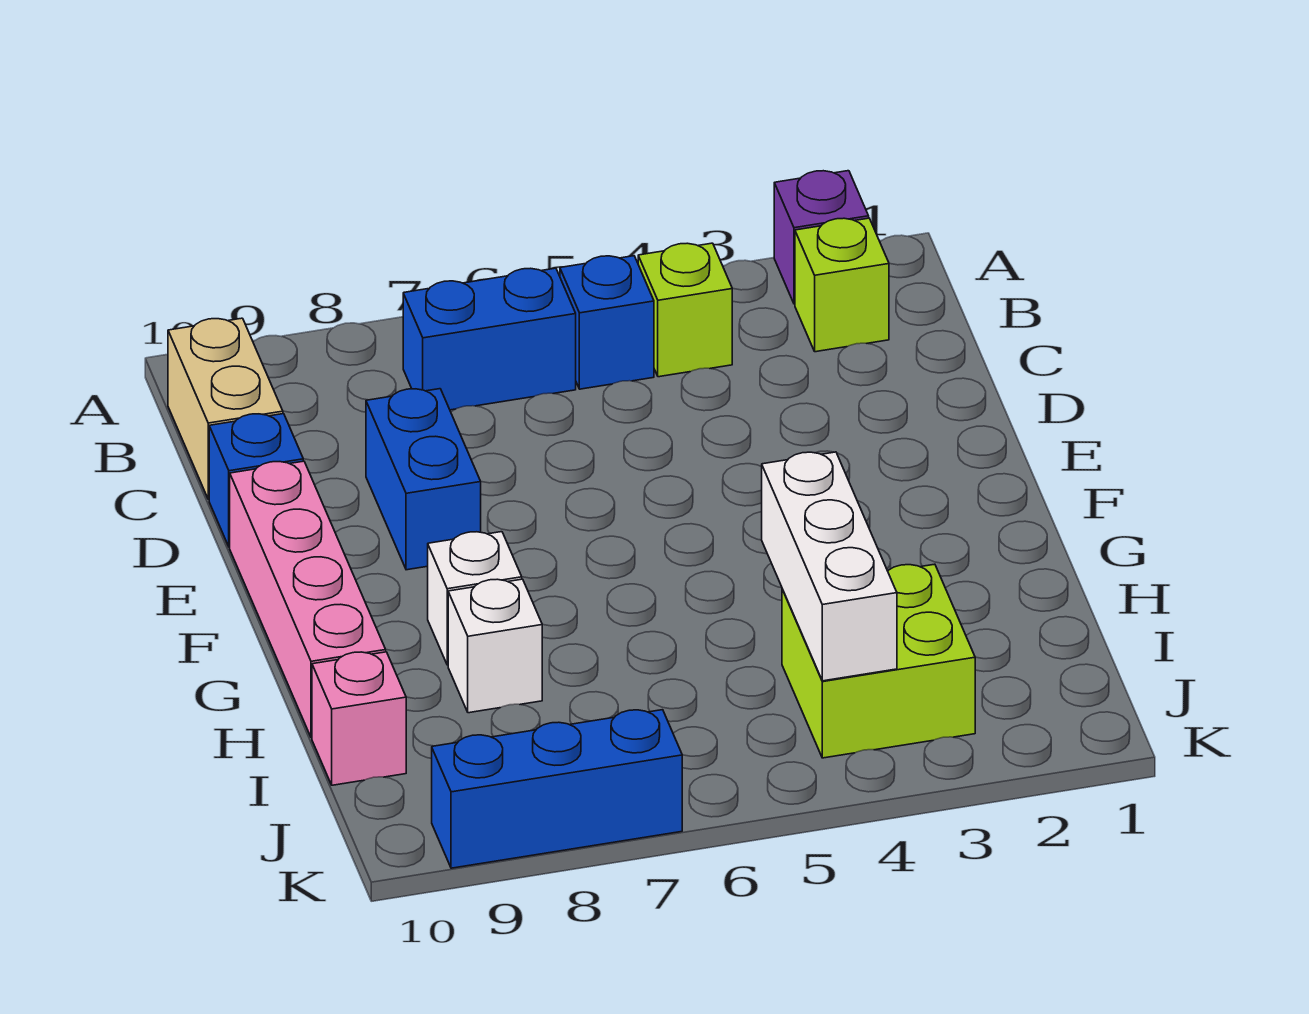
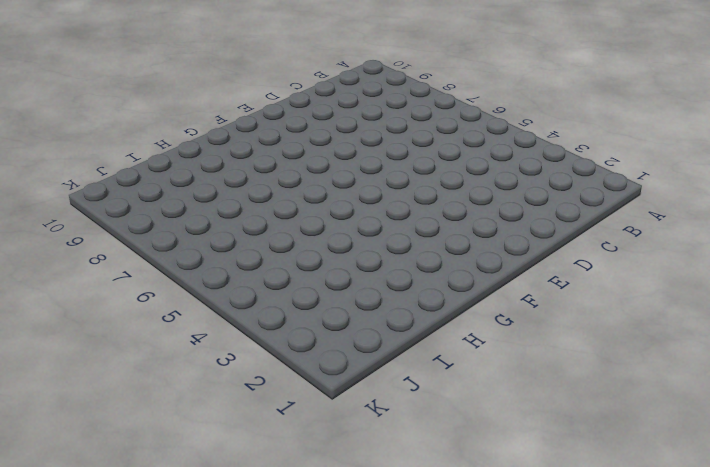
none -> purple 1x1 brick [774,171,869,304]
none -> lime 1x1 brick [795,218,889,352]
none -> lime 1x1 brick [638,243,732,377]

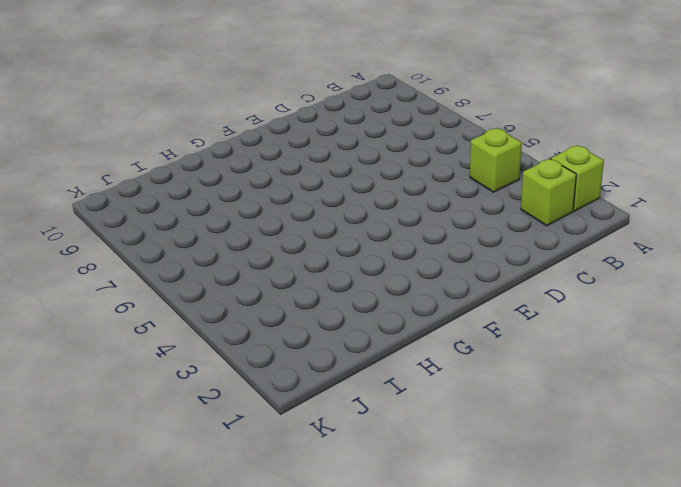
lime 1x1 brick [551,145,604,211] -> purple 1x1 brick [774,171,869,304]
none -> blue 1x1 brick [560,256,654,389]
none -> blue 1x2 brick [403,268,576,410]
none -> tan 1x2 brick [168,318,283,499]

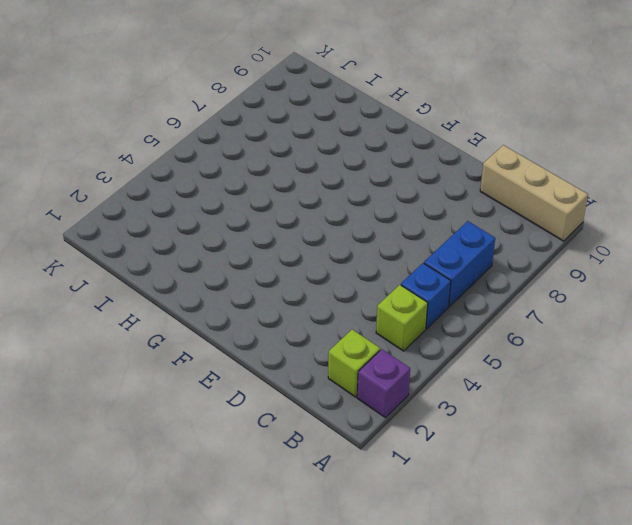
tan 1x3 brick [480,145,588,241] -> tan 1x2 brick [168,318,283,499]
none -> blue 1x2 brick [366,389,481,570]
none -> blue 1x1 brick [209,414,303,547]
none -> pink 1x4 brick [230,461,386,738]

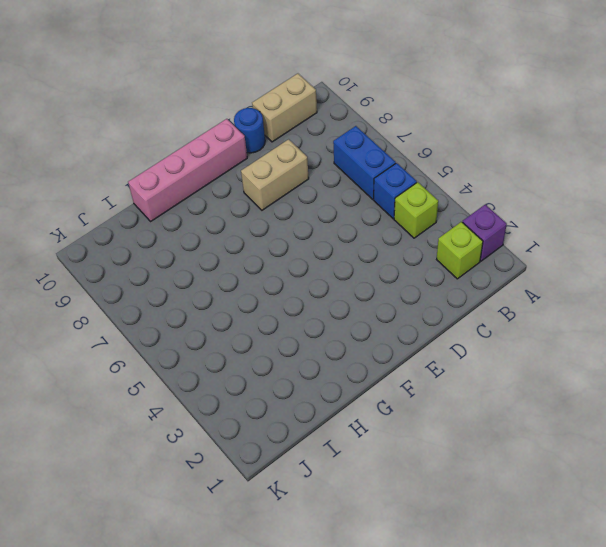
tan 1x2 brick [241,139,309,210] -> blue 1x2 brick [366,389,481,570]
blue 1x1 round brick [234,108,265,153] -> blue 1x1 brick [209,414,303,547]
none -> white 1x1 brick [428,532,522,665]
none -> white 1x1 brick [448,579,542,713]
none -> lime 2x2 brick [782,564,975,758]

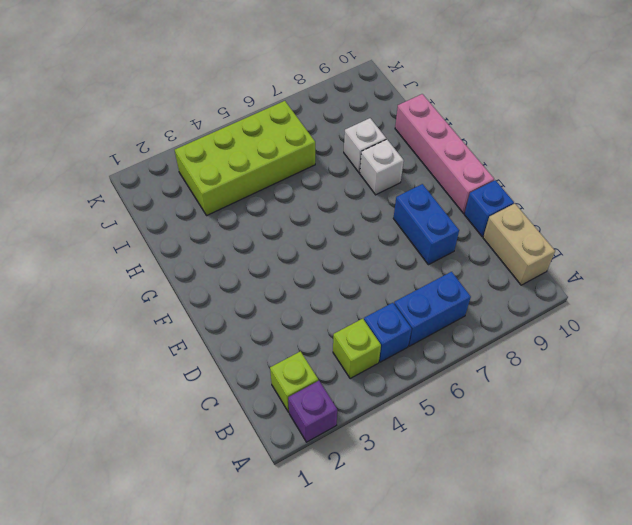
lime 2x4 brick [175,101,315,215] -> lime 2x2 brick [782,564,975,758]
none -> pink 1x1 brick [312,652,406,785]
none -> blue 1x3 brick [432,710,682,868]
none -> white 1x3 brick [762,452,897,681]

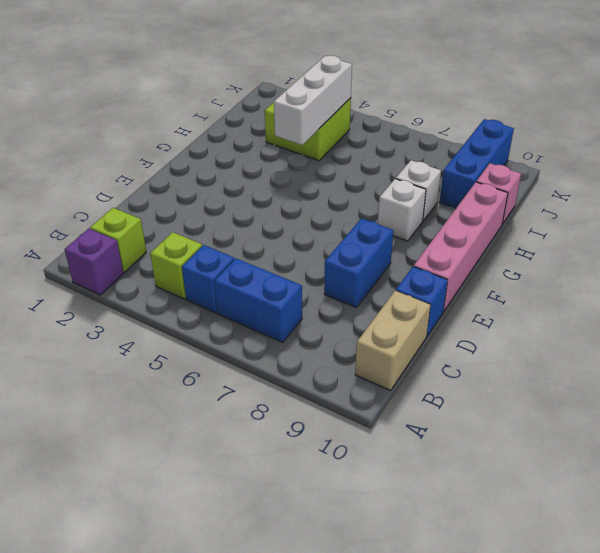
blue 1x3 brick [440,119,514,208] -> blue 1x3 brick turned to [432,710,682,868]

